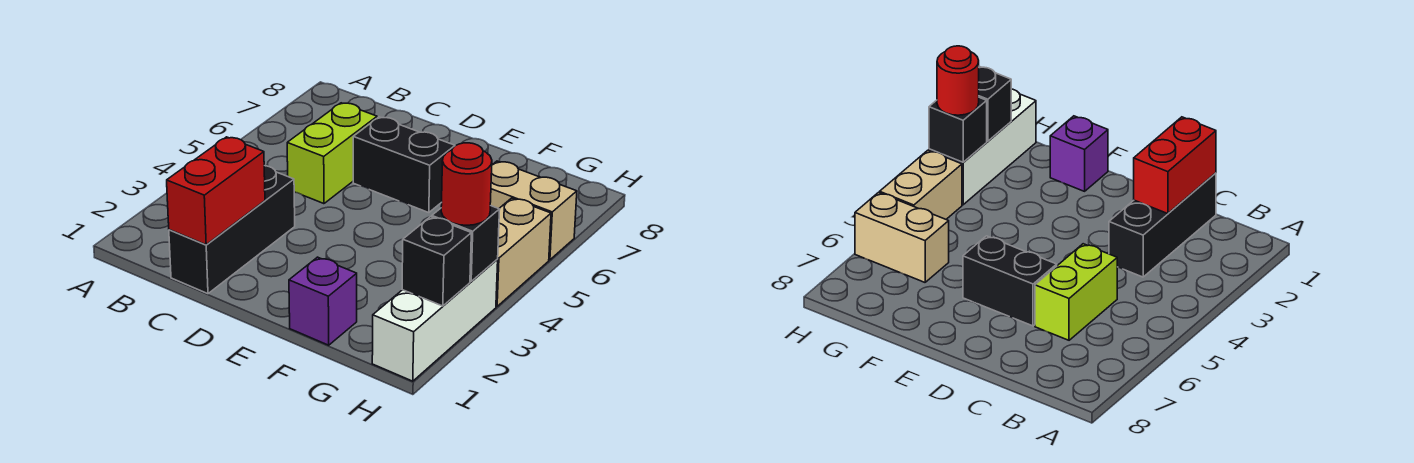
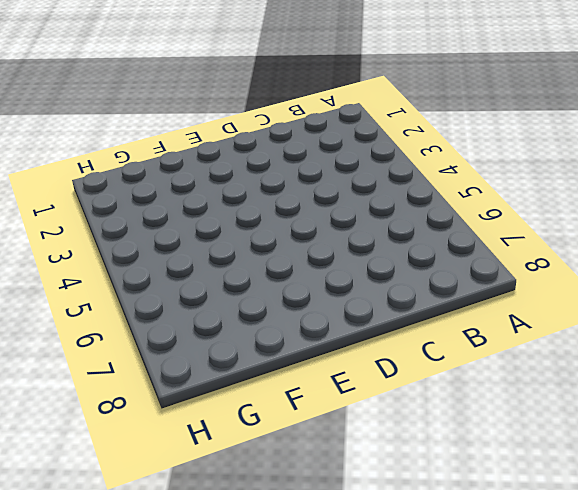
none -> black 1x3 brick [169,166,295,294]
none -> lime 1x2 brick [287,103,377,204]

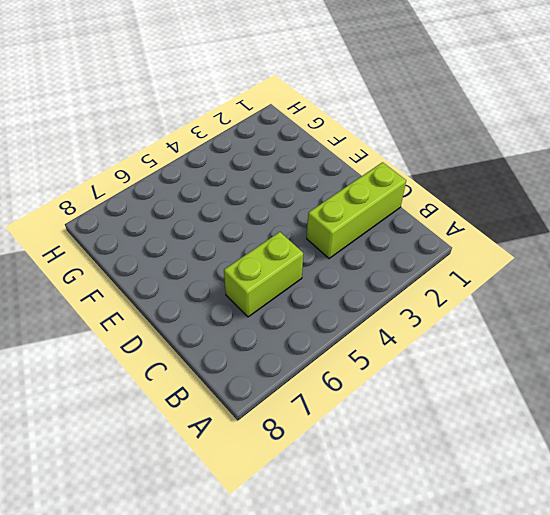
lime 1x3 brick [307,162,406,259] -> black 1x3 brick [169,166,295,294]
none -> black 1x2 brick [353,117,455,213]
none -> purple 1x1 brick [289,257,357,345]

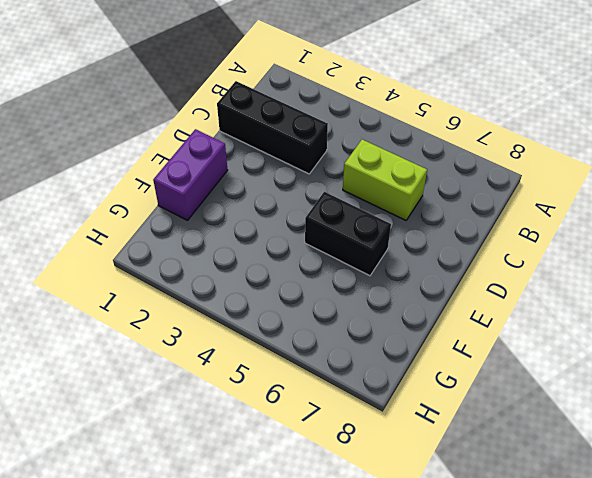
purple 1x2 brick [153,129,227,220] -> purple 1x1 brick [289,257,357,345]
black 1x2 brick [305,192,391,276] -> black 1x2 brick turned to [353,117,455,213]
none -> tan 1x2 brick [490,161,577,260]
none -> white 1x3 brick [372,260,498,381]

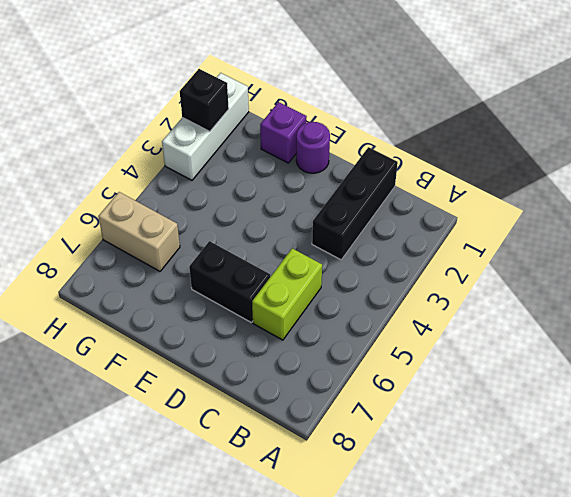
purple 1x1 round brick [296,122,330,173] -> none
none -> tan 1x2 brick [496,198,551,306]
none -> red 1x2 brick [167,137,265,245]

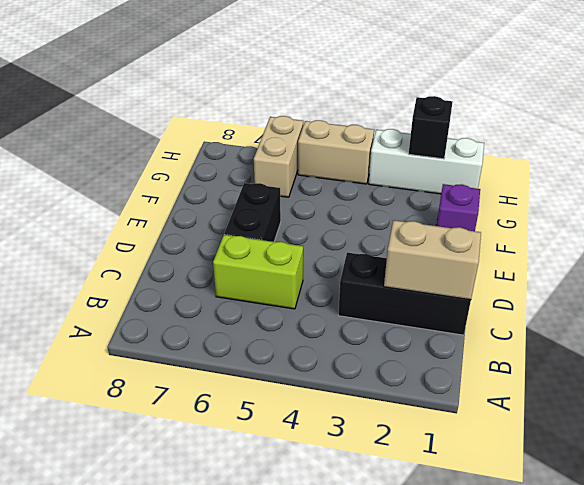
tan 1x2 brick [384,220,481,300] -> red 1x2 brick [167,137,265,245]
none -> black 1x1 brick [432,206,500,281]
none -> red 1x1 round brick [441,143,492,225]

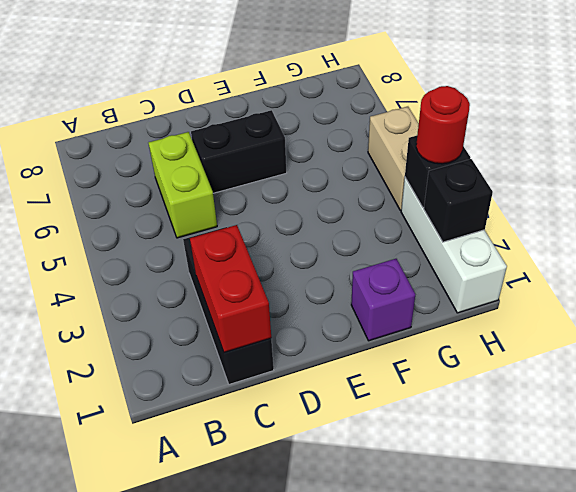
none -> tan 1x2 brick [490,161,577,260]

